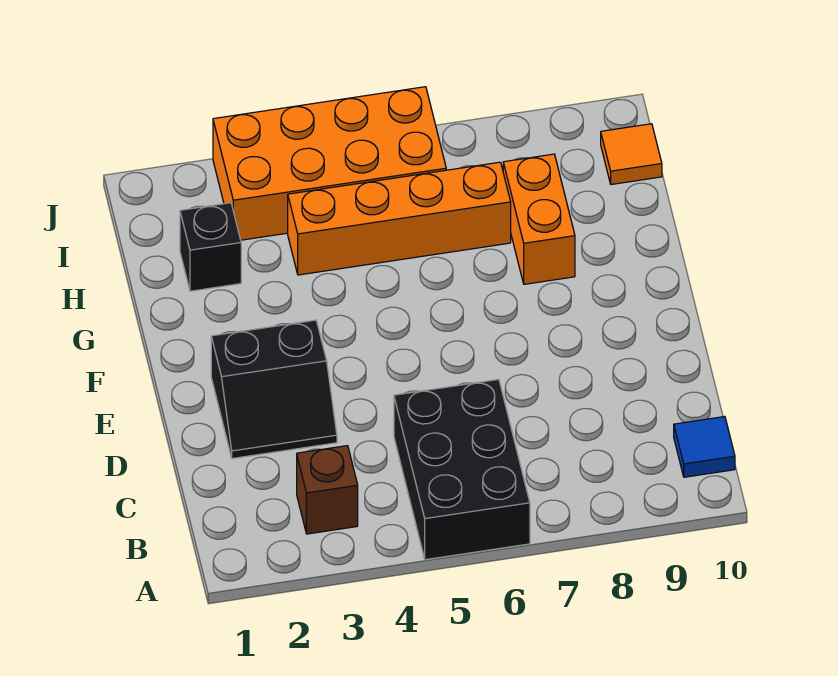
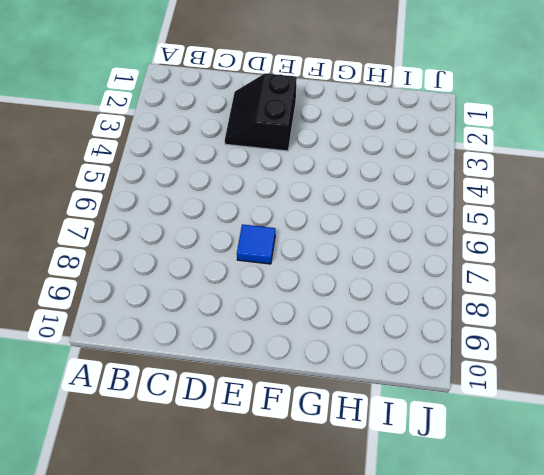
blue 1x1 tile [237,224,275,264] -> blue 1x1 tile moved to [674,417,735,477]
none -> black 2x3 brick [394,379,530,560]
none -> brown 1x1 brick [297,446,358,534]

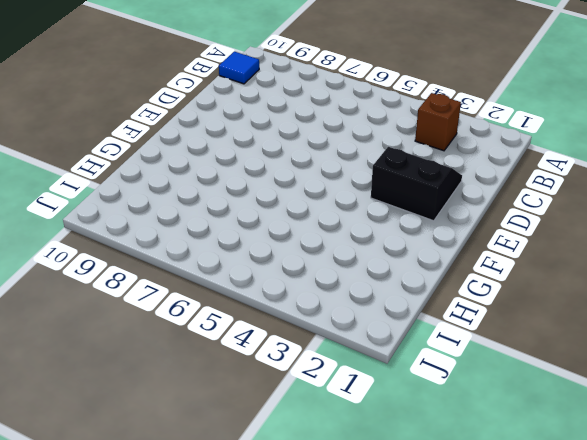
none -> black 2x3 brick [394,379,530,560]
none -> orange 1x2 brick [503,154,575,284]

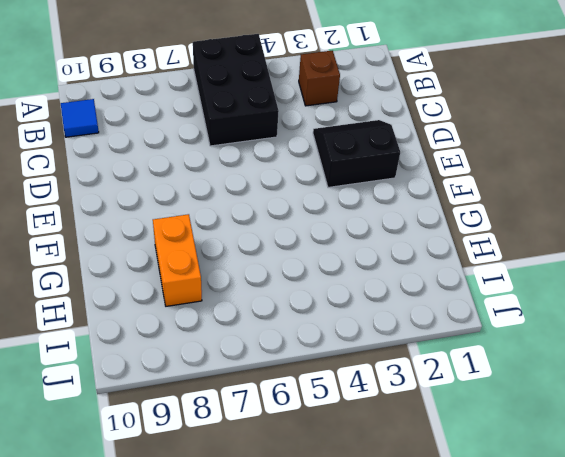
none -> black 1x1 brick [180,203,241,291]
none -> orange 1x4 brick [288,162,511,275]

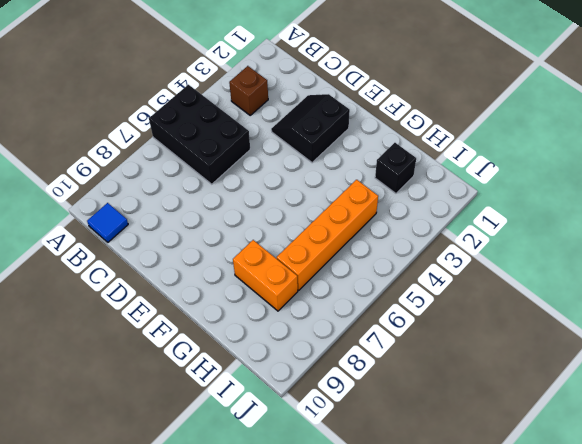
none -> orange 2x4 brick [213,87,446,240]
none -> orange 1x1 tile [601,124,662,185]

